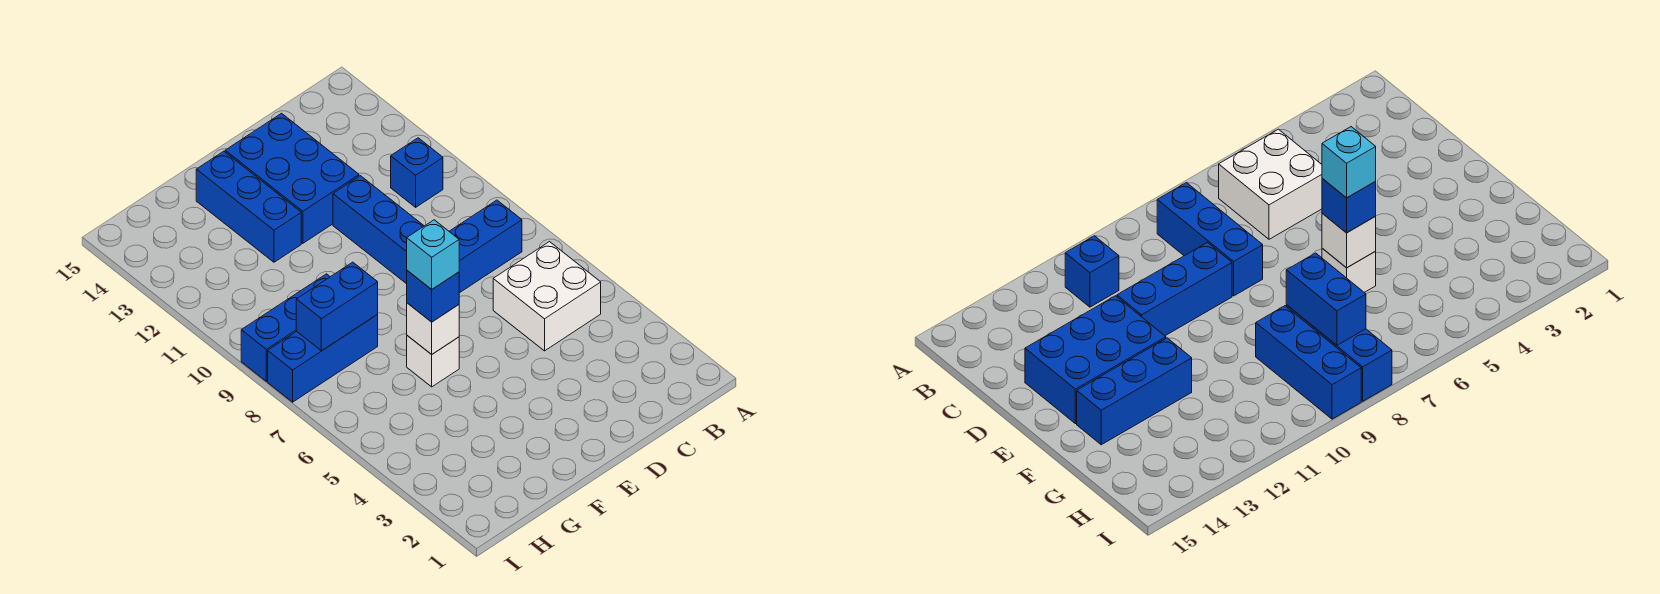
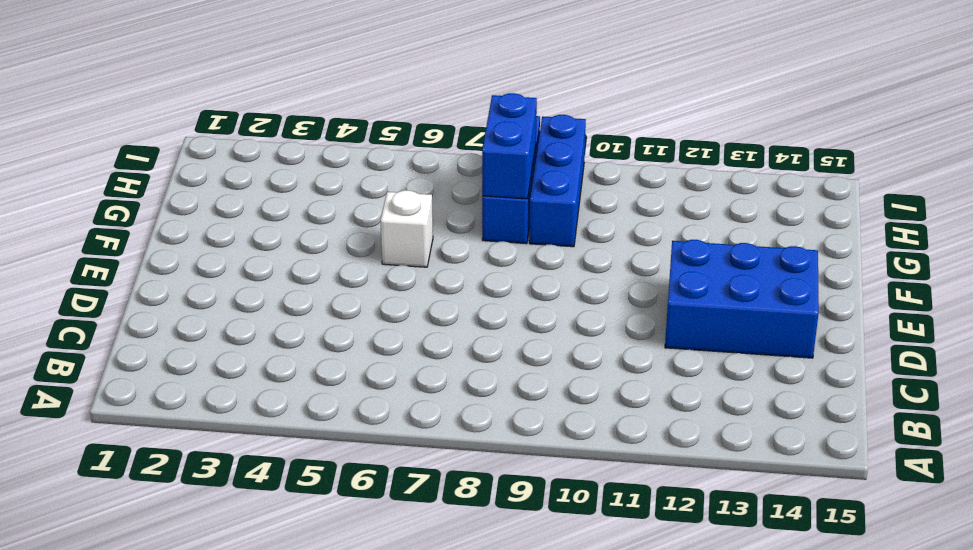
none -> white 2x2 brick [493,242,601,351]
none -> blue 1x3 brick [449,200,522,293]
none -> blue 1x1 brick [391,138,443,207]

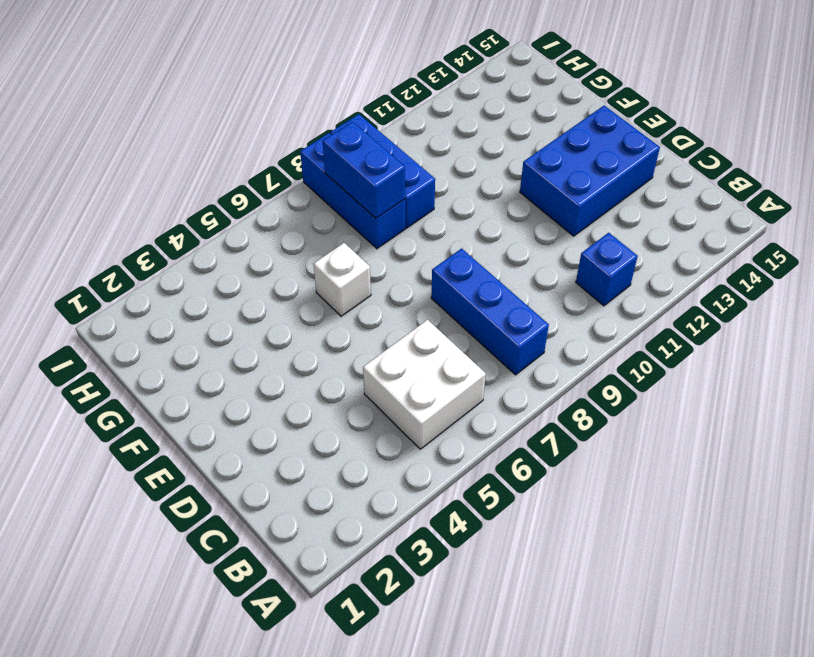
none -> blue 1x3 brick [333,176,424,284]
none -> blue 1x3 brick [196,151,301,262]
none -> white 1x1 brick [407,303,459,354]

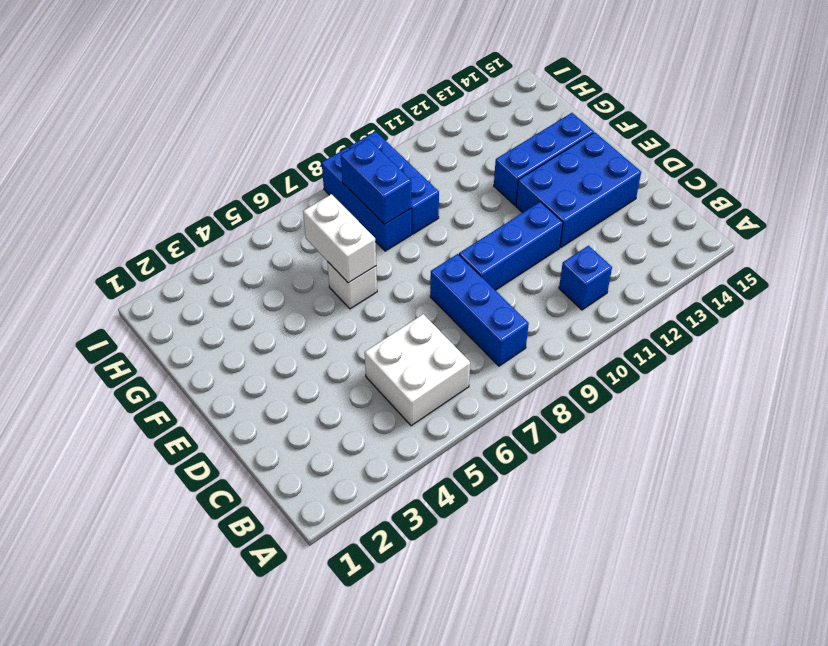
white 1x2 brick [303,194,376,283] -> white 1x1 brick [407,303,459,354]
none -> blue 1x1 brick [407,271,459,322]
none -> cyan 1x1 brick [407,220,459,289]

